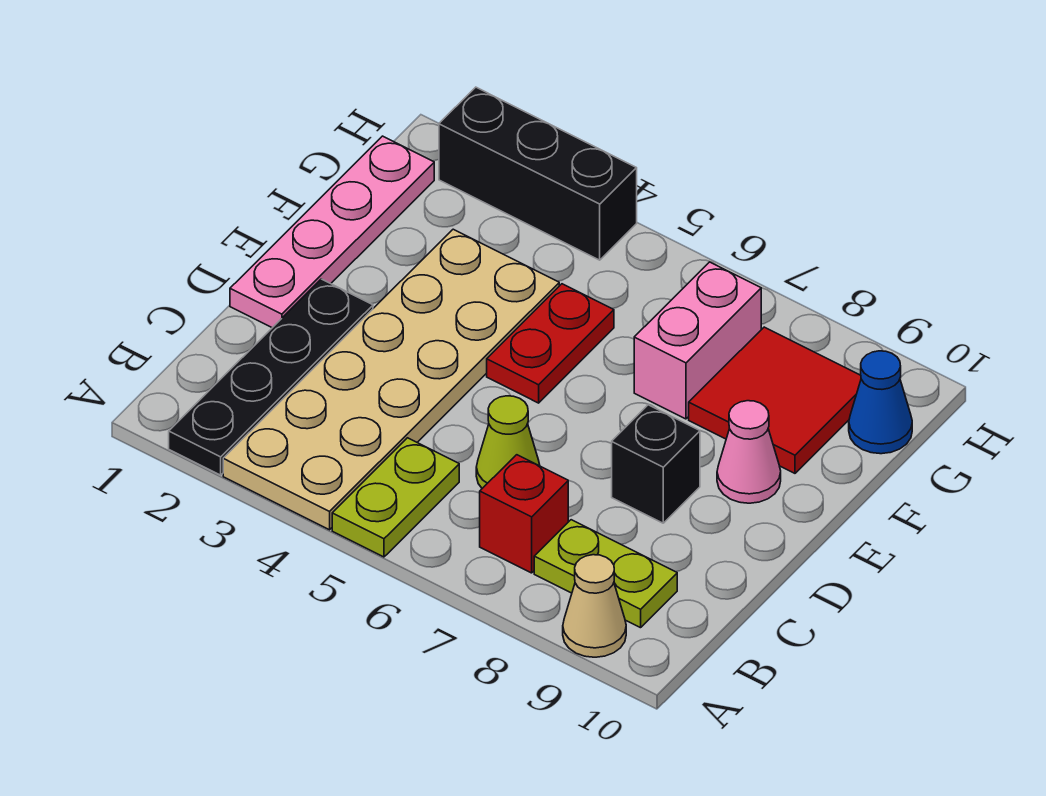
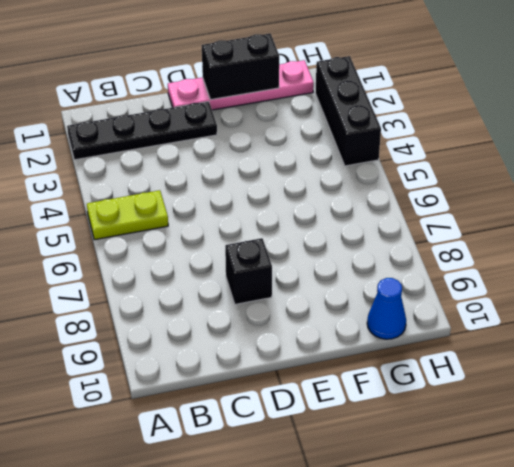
black 1x2 brick [202,34,279,100] -> none
none -> tan 2x6 plate [223,229,559,530]
none -> tan 1x1 cone [563,555,626,657]
none -> red 1x1 brick [480,455,568,573]

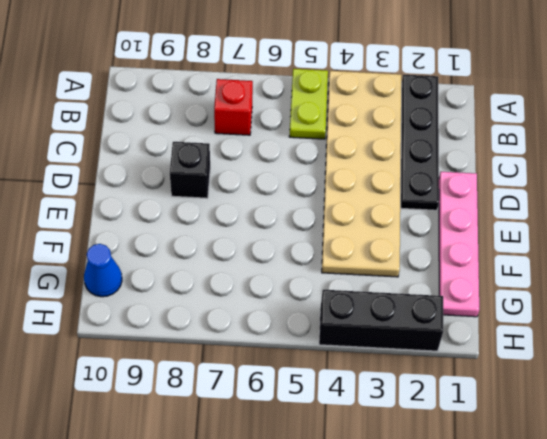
none -> tan 1x1 cone [563,555,626,657]
none -> lime 1x2 plate [534,520,677,628]
none -> lime 1x1 cone [476,396,540,488]

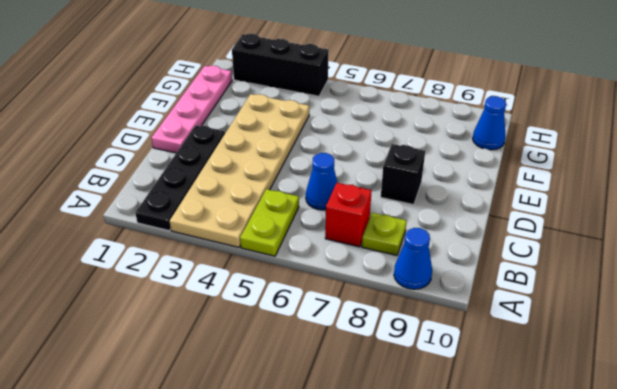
blue 1x1 cone [394,228,432,289] -> tan 1x1 cone [563,555,626,657]
lime 1x1 plate [362,213,407,255] -> lime 1x2 plate [534,520,677,628]
blue 1x1 cone [306,153,337,210] -> lime 1x1 cone [476,396,540,488]
none -> red 1x2 plate [487,284,614,403]
none -> pink 1x1 cone [717,401,781,503]
none -> pink 1x2 brick [634,262,761,419]

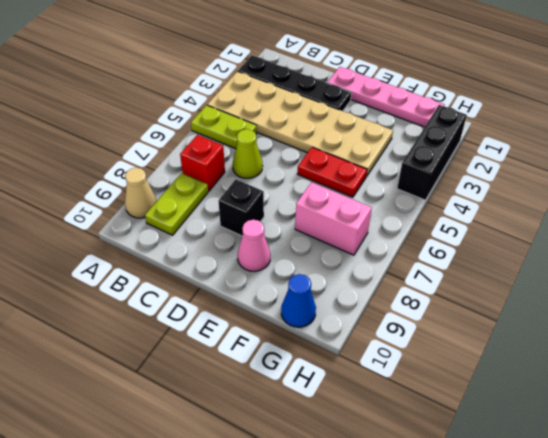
none -> red 2x2 tile [689,327,861,473]

